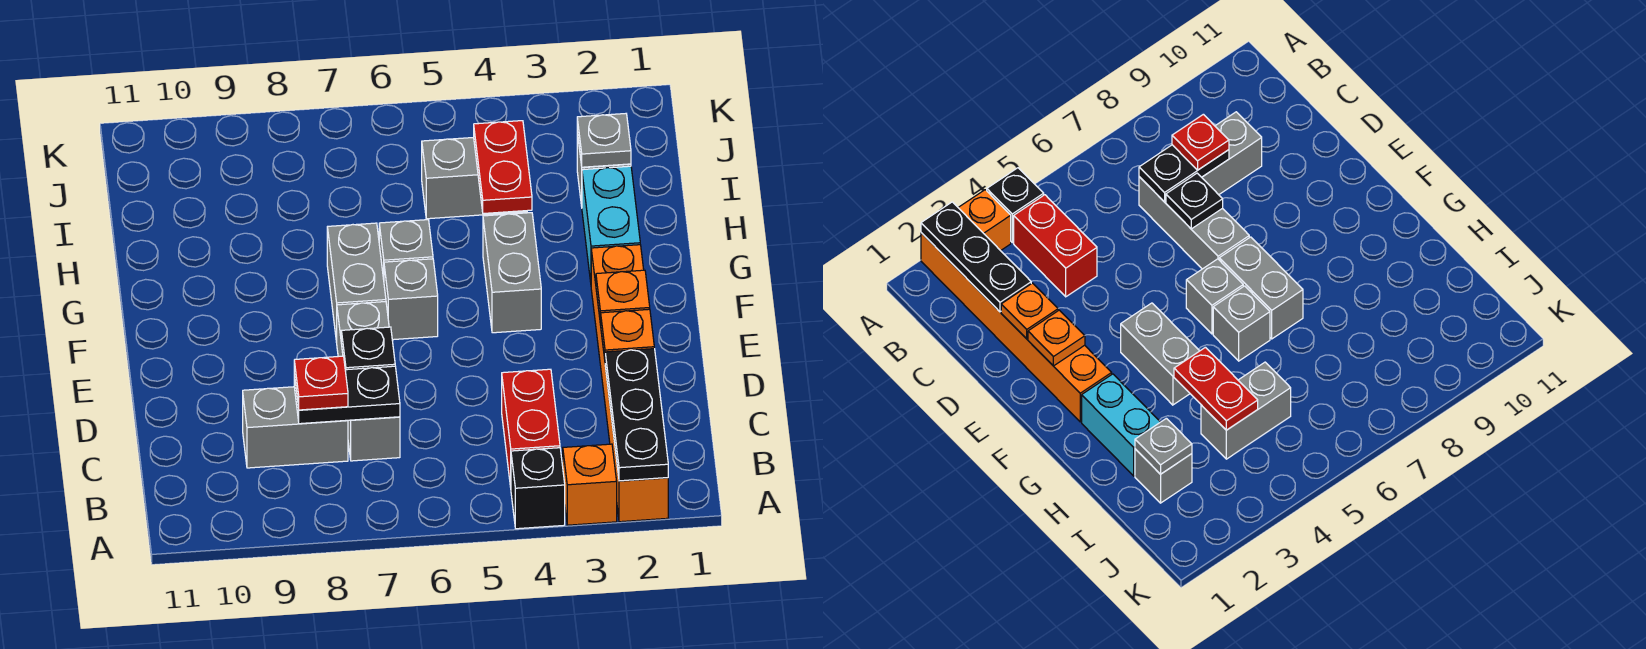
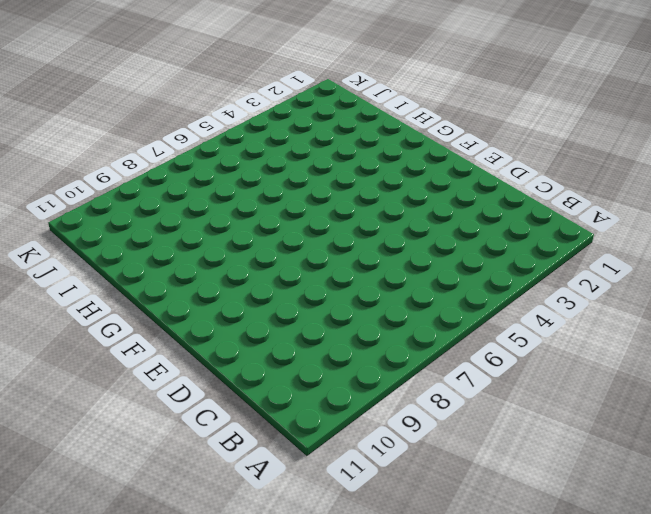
none -> orange 1x6 brick [591,245,668,522]
none -> orange 1x1 brick [563,444,617,525]
none -> black 1x1 brick [511,448,565,529]

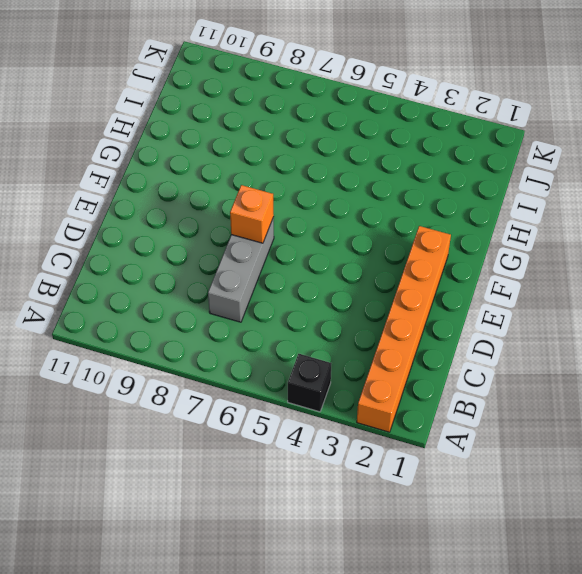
orange 1x1 brick [230,185,274,243] -> orange 1x1 brick moved to [563,444,617,525]
none -> red 1x2 brick [502,369,560,487]
none -> grey 1x2 brick [243,387,348,468]
none -> grey 1x2 brick [483,213,541,333]

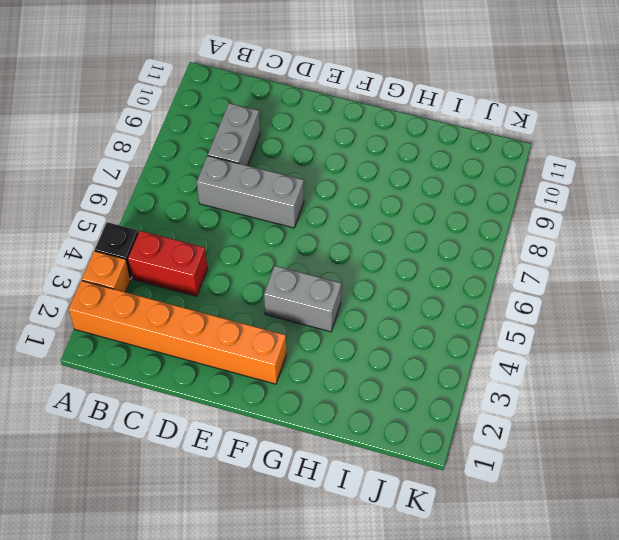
none -> grey 1x1 brick [384,259,438,340]
none -> grey 1x2 brick [327,223,386,342]
none -> cyan 1x2 brick [582,166,640,282]

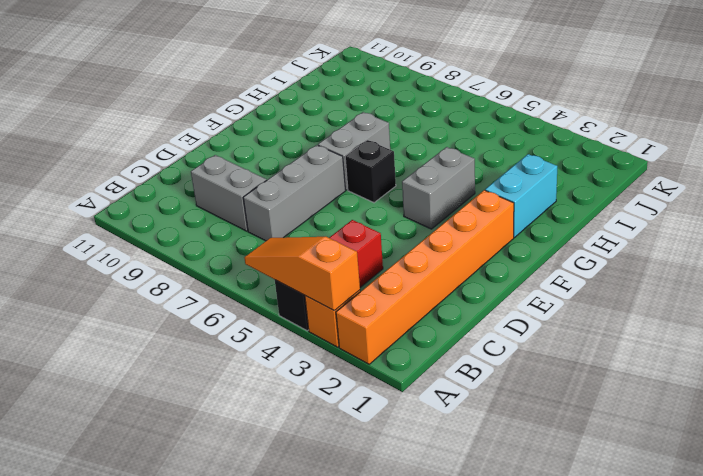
orange 1x3 slope [244,237,360,311] -> none
black 1x1 brick [345,140,396,203] -> grey 1x1 brick [384,259,438,340]
none -> grey 1x1 brick [379,220,433,279]
none -> grey 1x1 brick [1135,449,1192,503]
none -> grey 1x2 brick [422,137,527,219]

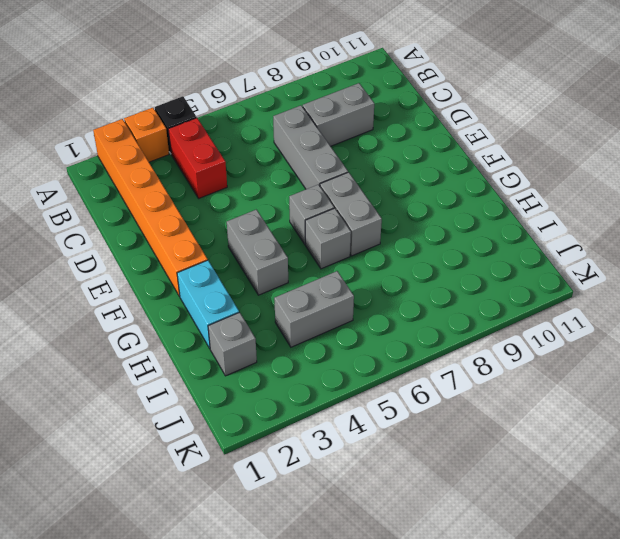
none -> black 1x3 plate [605,349,668,481]
none -> black 1x2 plate [294,366,400,424]
none -> orange 1x1 plate [601,309,654,359]

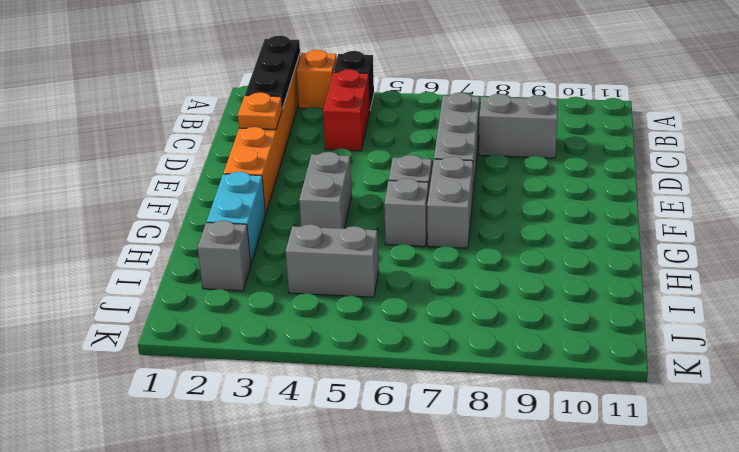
none -> black 1x2 plate [294,366,400,424]
none -> black 1x1 plate [341,327,395,370]
none -> orange 1x1 plate [596,270,650,324]

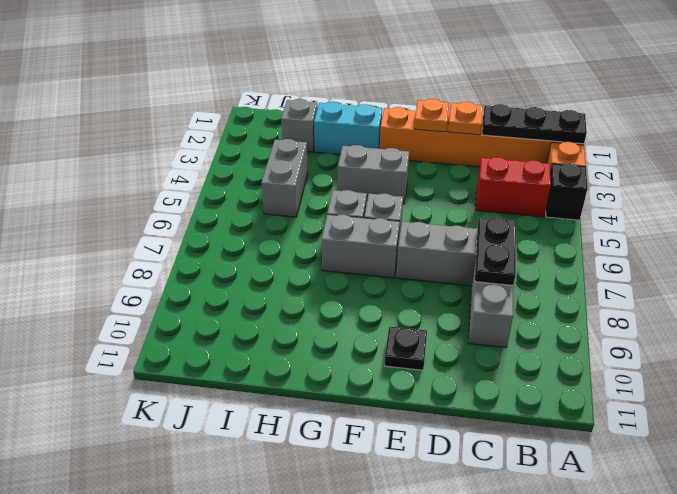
black 1x1 plate [384,326,427,370] -> black 1x1 plate moved to [341,327,395,370]
none -> red 1x2 plate [474,121,532,214]
none -> grey 1x1 plate [577,114,631,167]
none -> red 1x1 plate [294,356,348,410]

